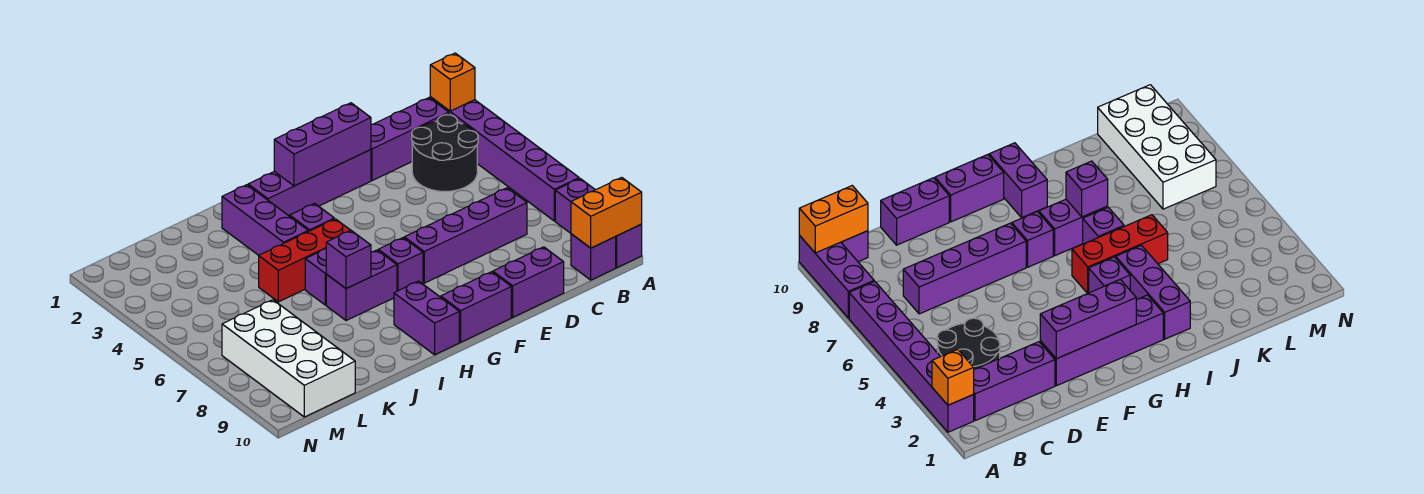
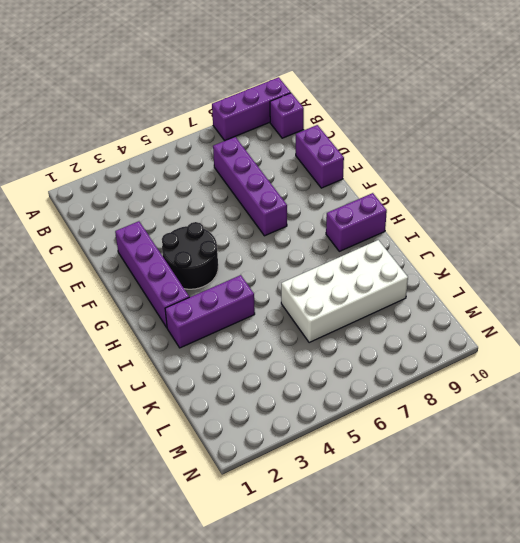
black 2x2 round brick [162,222,218,289] -> black 2x2 round brick moved to [412,115,478,192]
white 2x4 brick [281,240,408,343] -> white 2x4 brick moved to [222,300,355,417]
none -> purple 1x6 brick [430,97,579,221]
none -> purple 1x3 brick [371,98,449,181]
none -> purple 1x2 brick [441,272,511,342]

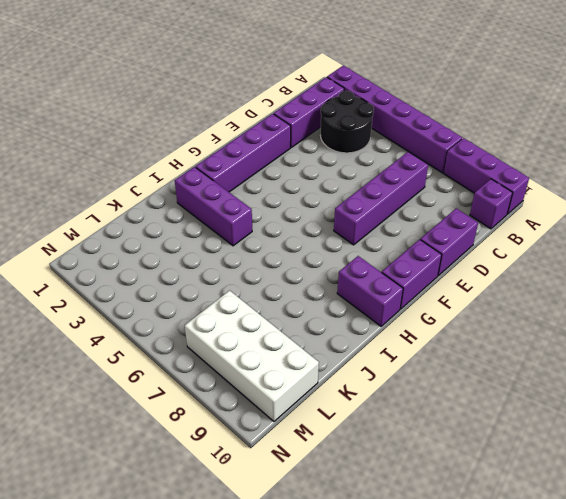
none -> purple 1x1 brick [378,238,423,291]
none -> purple 1x1 brick [290,203,334,231]
none -> red 1x3 brick [259,219,351,302]

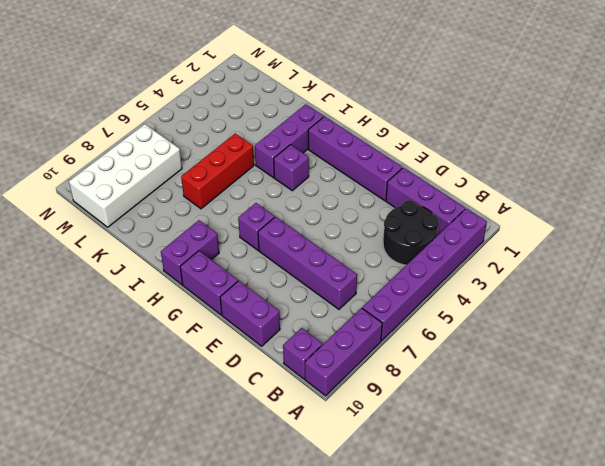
red 1x3 brick [181,134,254,209] -> red 1x3 brick turned to [259,219,351,302]
none -> purple 1x2 brick [326,250,397,321]
none -> purple 1x1 brick [305,249,326,305]
none -> orange 1x1 brick [430,53,475,111]

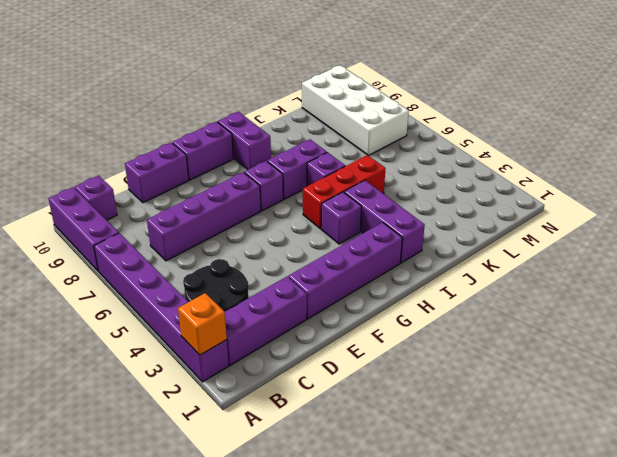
none -> orange 1x2 brick [571,178,642,248]
none -> purple 1x3 brick [274,103,371,186]
none -> purple 1x1 brick [326,231,371,289]

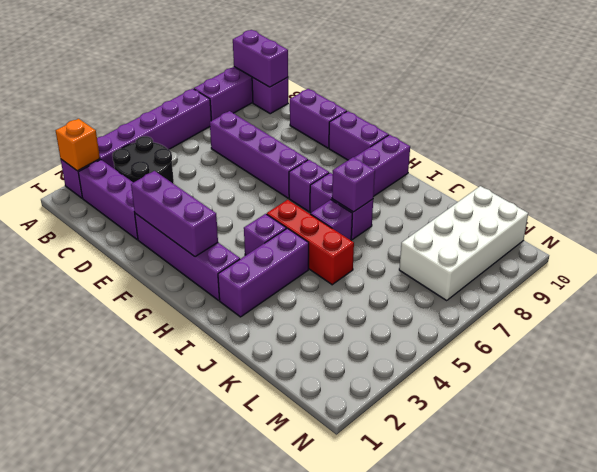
purple 1x2 brick [233,30,288,87] -> orange 1x2 brick [571,178,642,248]

